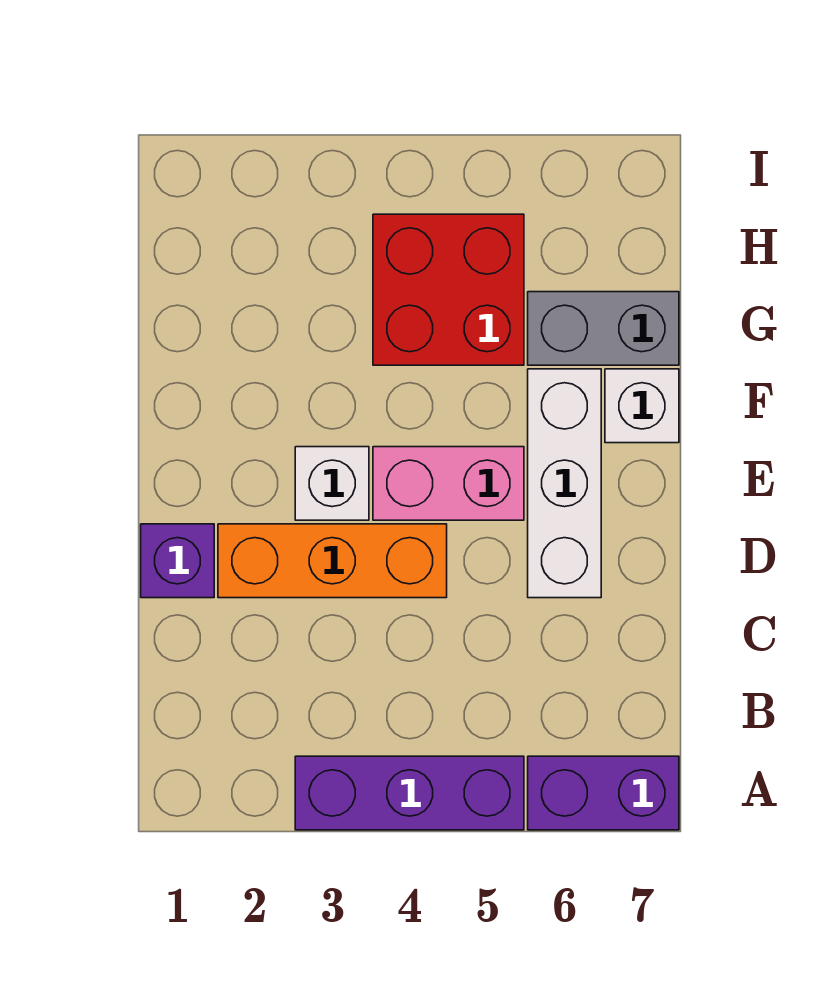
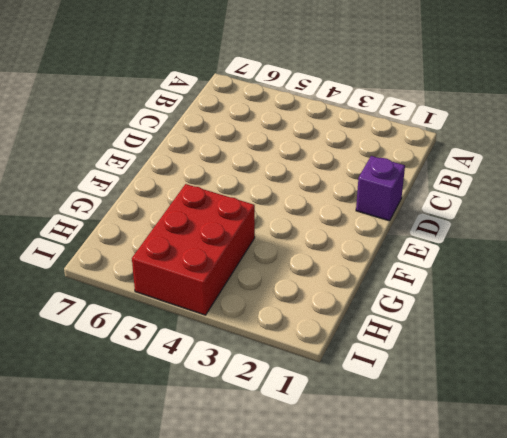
red 2x3 brick [132,184,255,315] -> red 2x2 brick [373,214,524,365]
none -> purple 1x3 brick [295,756,524,830]
none -> purple 1x2 brick [528,756,679,830]

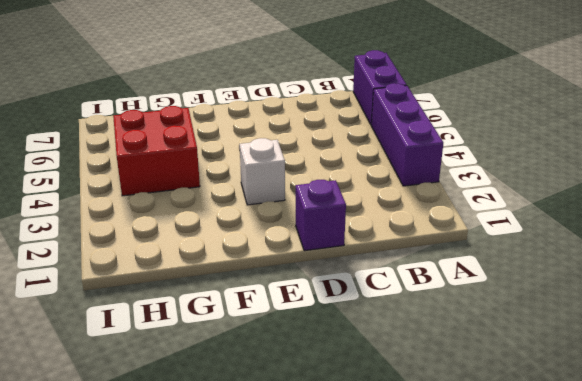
none -> orange 1x3 brick [218,524,447,598]
none -> white 1x3 brick [528,369,601,598]

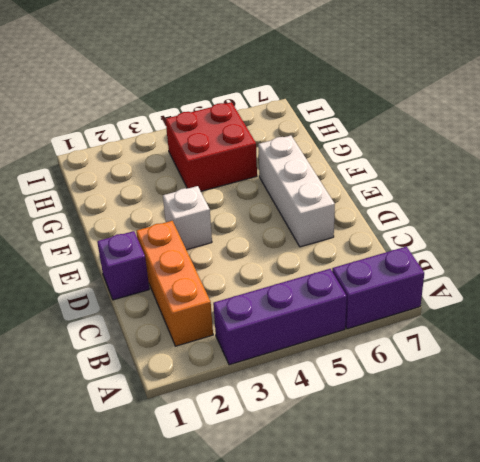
orange 1x3 brick [136,221,213,346] -> orange 1x3 brick turned to [218,524,447,598]
none -> pink 1x2 brick [373,447,524,520]
none -> white 1x1 brick [605,369,679,443]

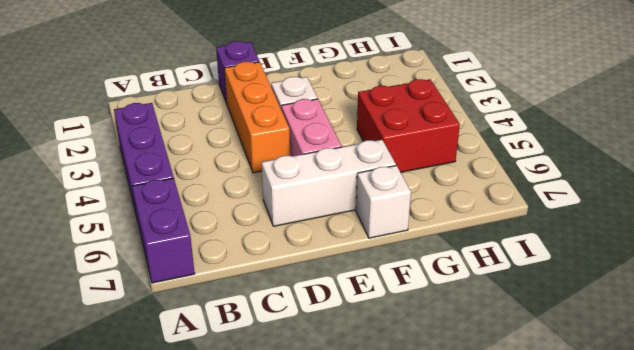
none -> grey 1x2 brick [528,292,679,365]

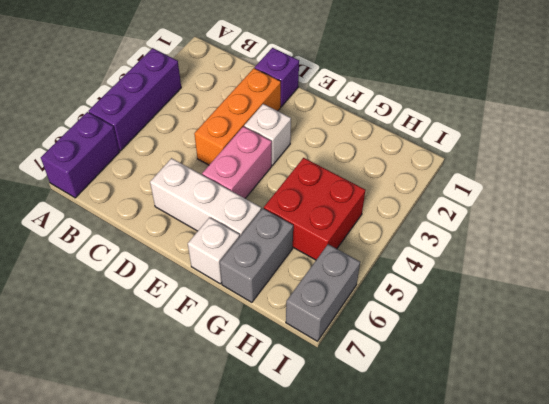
grey 1x2 brick [286,244,360,341] -> none

